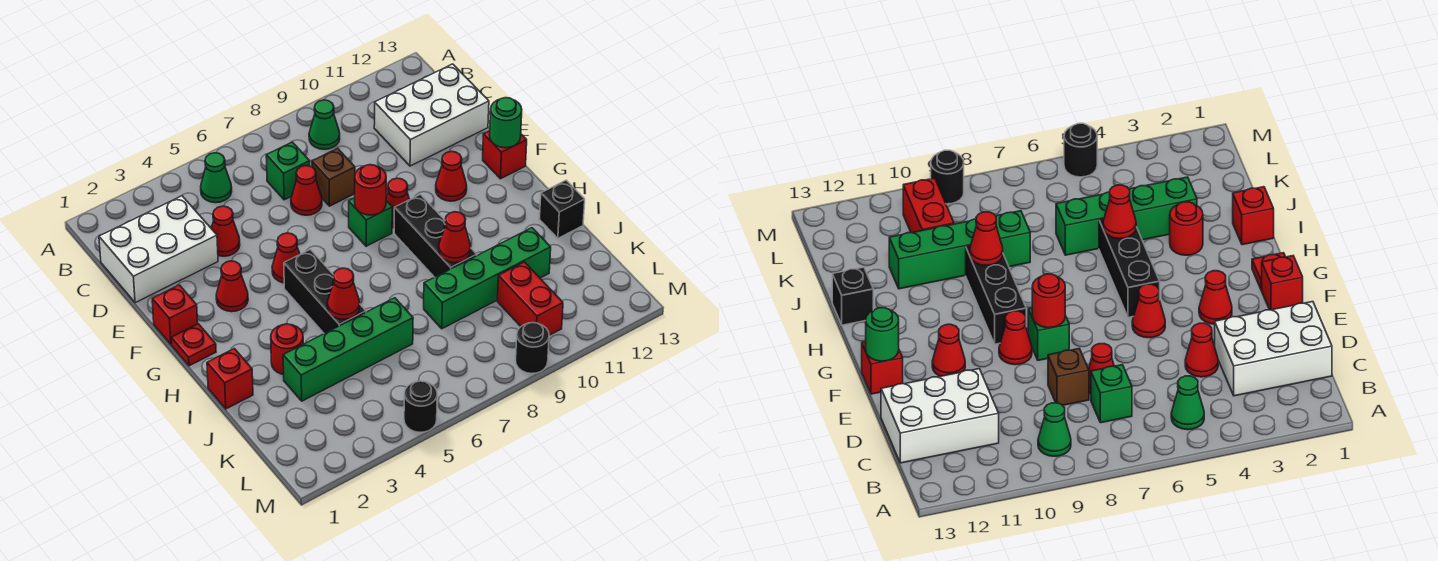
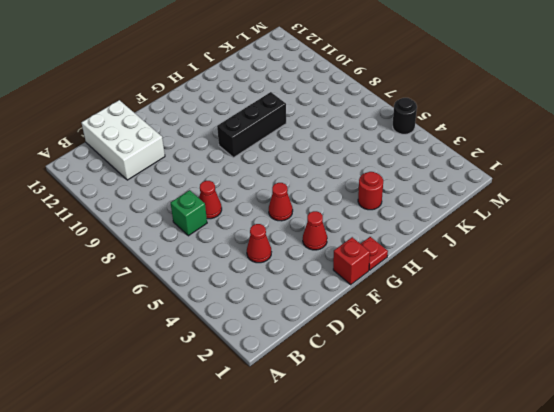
none -> green 1x1 cone [201,153,232,203]
none -> green 1x1 cone [309,100,340,149]
none -> white 2x3 brick [99,196,218,303]
none -> brown 1x1 brick [312,148,355,206]

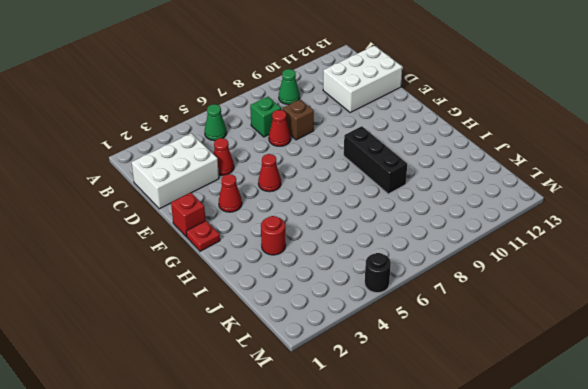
none -> green 1x1 brick [349,198,392,246]
none -> red 1x1 cone [386,178,410,228]
none -> red 1x1 cone [436,151,467,201]
none -> red 1x1 brick [483,131,527,179]

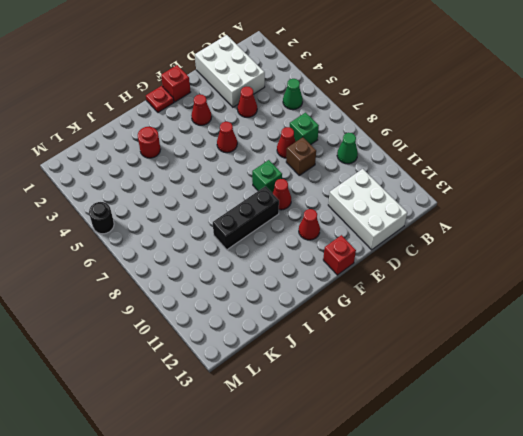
none -> black 1x3 brick [284,249,366,334]
none -> red 1x1 brick [207,349,253,409]
none -> black 1x1 brick [539,180,585,238]
none -> green 1x4 brick [283,298,413,401]

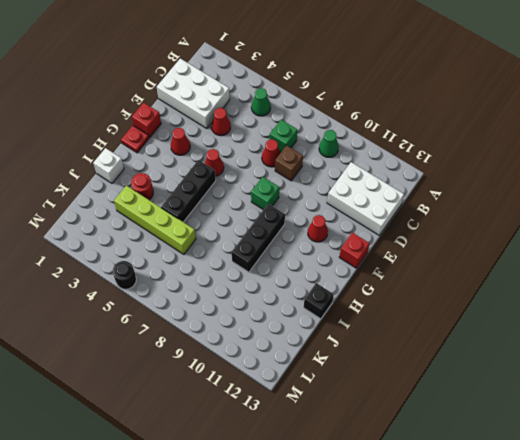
white 1x1 brick [93,148,124,183] -> red 1x1 brick [207,349,253,409]
lime 1x4 brick [114,185,196,254] -> green 1x4 brick [283,298,413,401]
none -> red 1x1 cone [386,178,410,228]
none -> green 1x4 brick [424,228,551,329]
none -> red 1x2 brick [497,262,563,335]
none -> black 1x1 round brick [516,323,549,374]

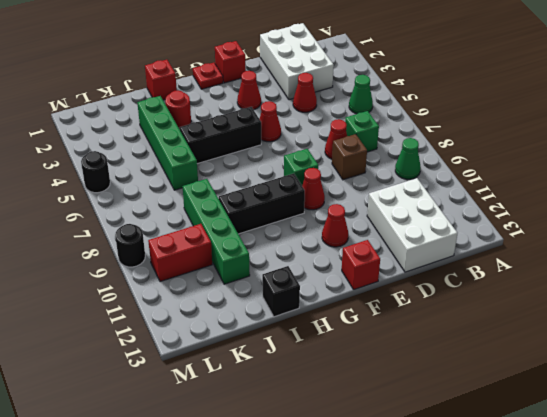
none -> red 1x1 round brick [355,165,386,215]
none -> green 1x1 round brick [490,98,522,148]
none -> red 1x1 cone [327,268,360,319]
none -> red 1x1 cone [439,212,471,263]

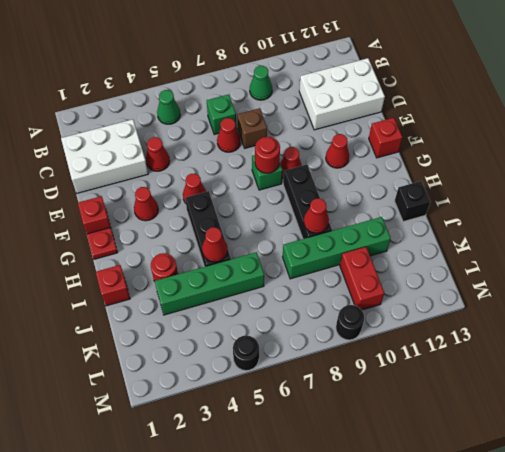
none -> green 1x1 round brick [490,98,522,148]

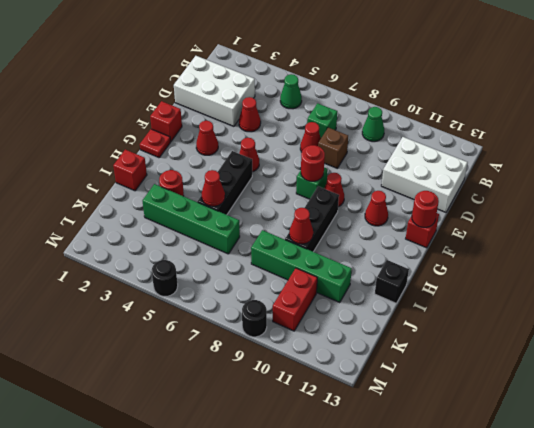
red 1x1 round brick [412,191,439,227] -> green 1x1 round brick [490,98,522,148]

